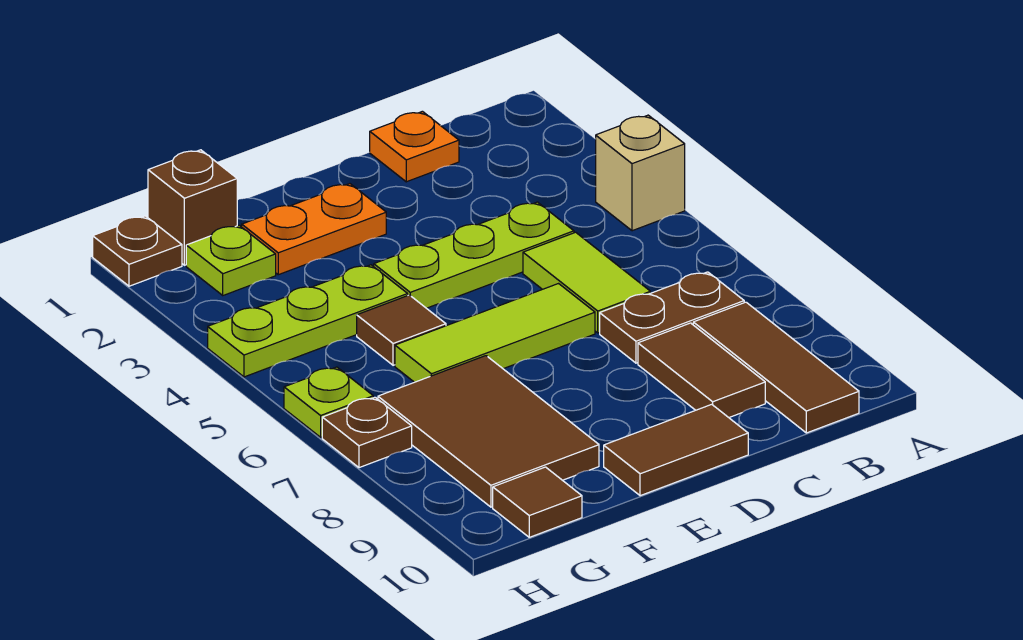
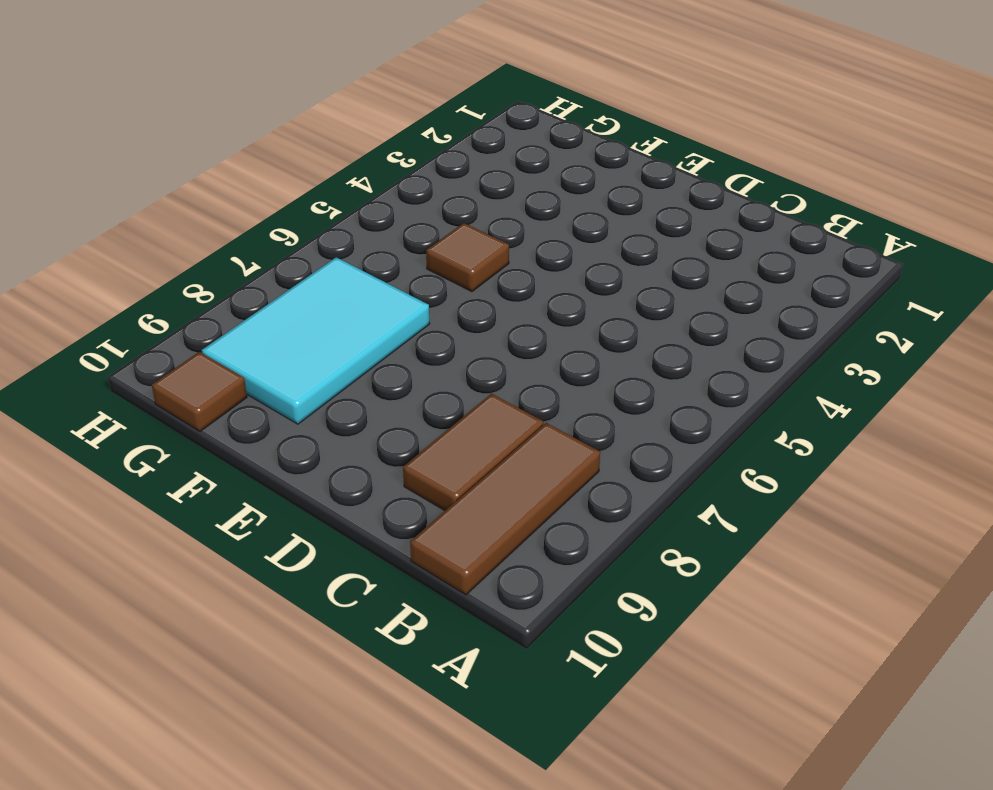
cyan 2x3 tile [202,257,430,424] -> brown 2x3 tile [378,356,599,507]
none -> tan 1x1 brick [596,115,685,231]
none -> brown 1x2 plate [600,272,744,363]
none -> orange 1x1 plate [370,111,459,182]

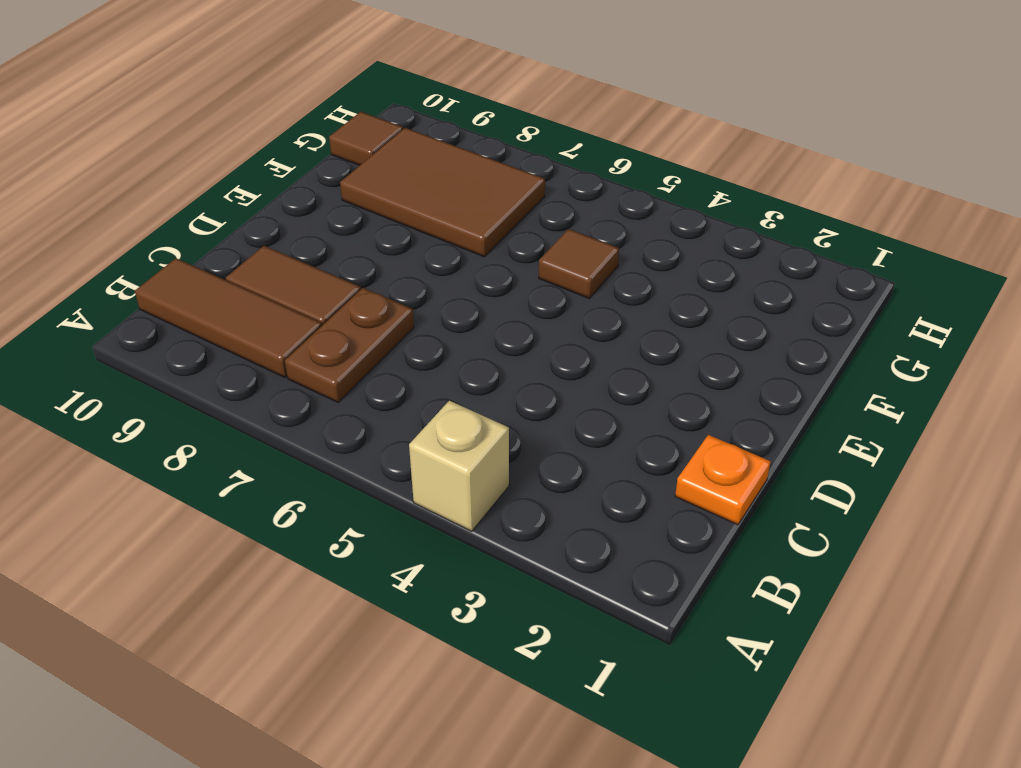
none -> lime 1x3 plate [374,202,574,308]
none -> lime 1x2 tile [523,232,650,333]
none -> lime 1x3 tile [395,284,595,382]

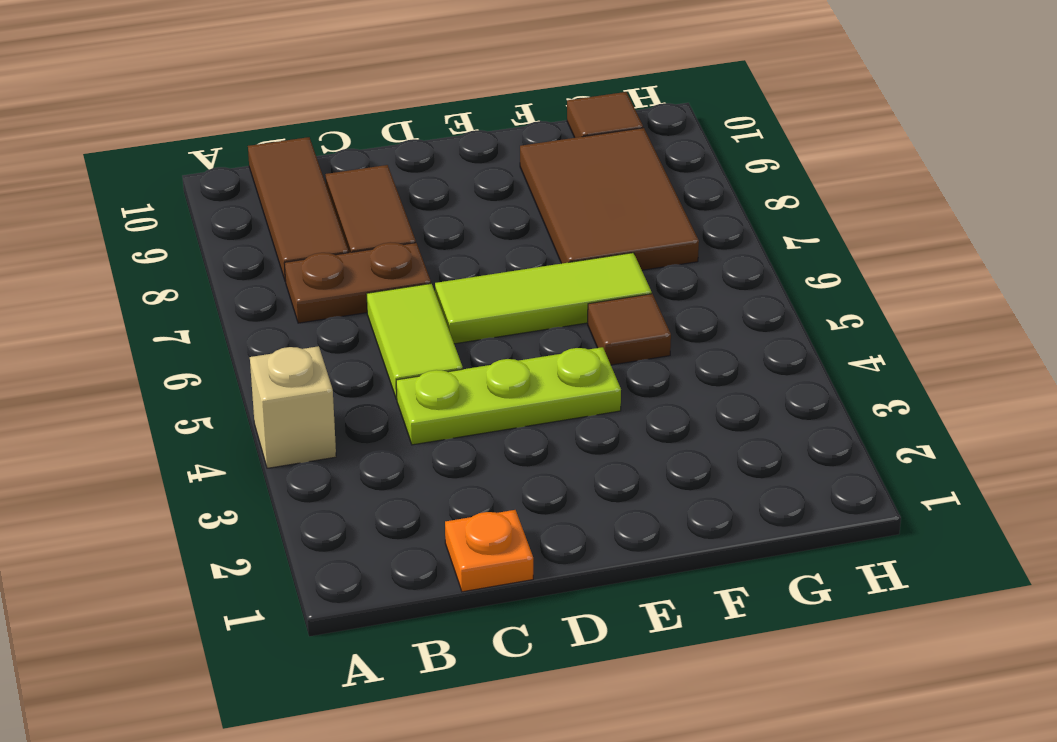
none -> brown 1x2 tile [604,404,748,496]
none -> orange 1x2 plate [242,184,386,275]
none -> lime 1x3 plate [208,265,408,377]

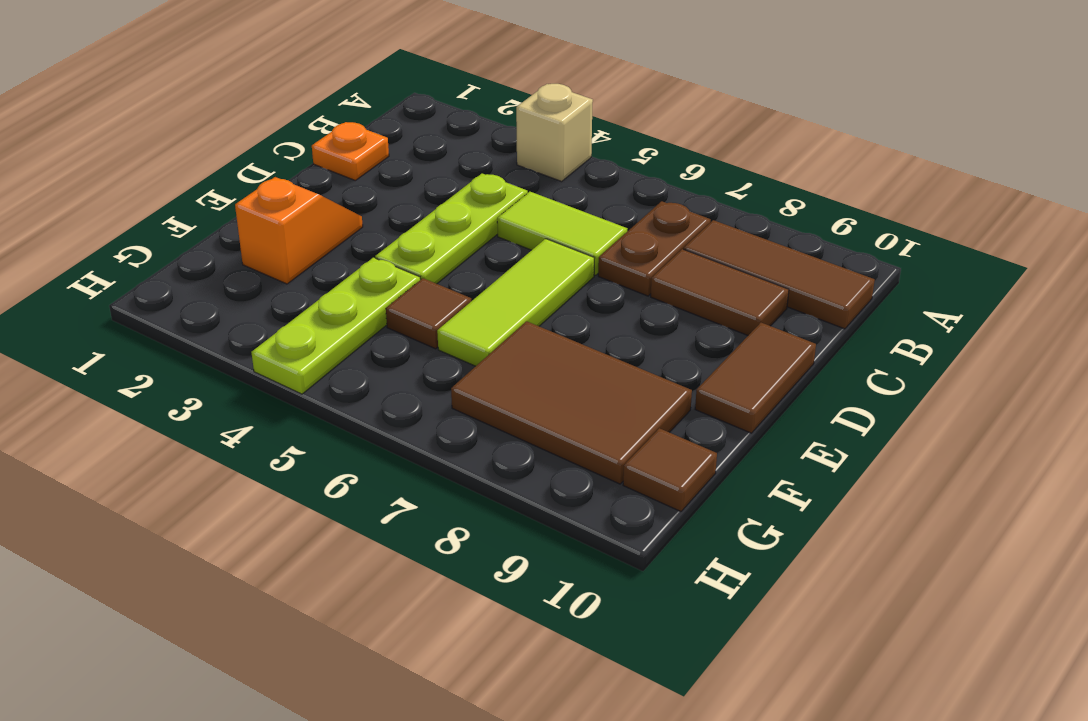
orange 1x2 slope [235,177,363,284] -> orange 1x2 plate [242,184,386,275]
none -> brown 1x1 brick [148,150,237,265]
none -> lime 1x1 plate [186,225,276,295]
none -> brown 1x1 plate [93,216,182,286]

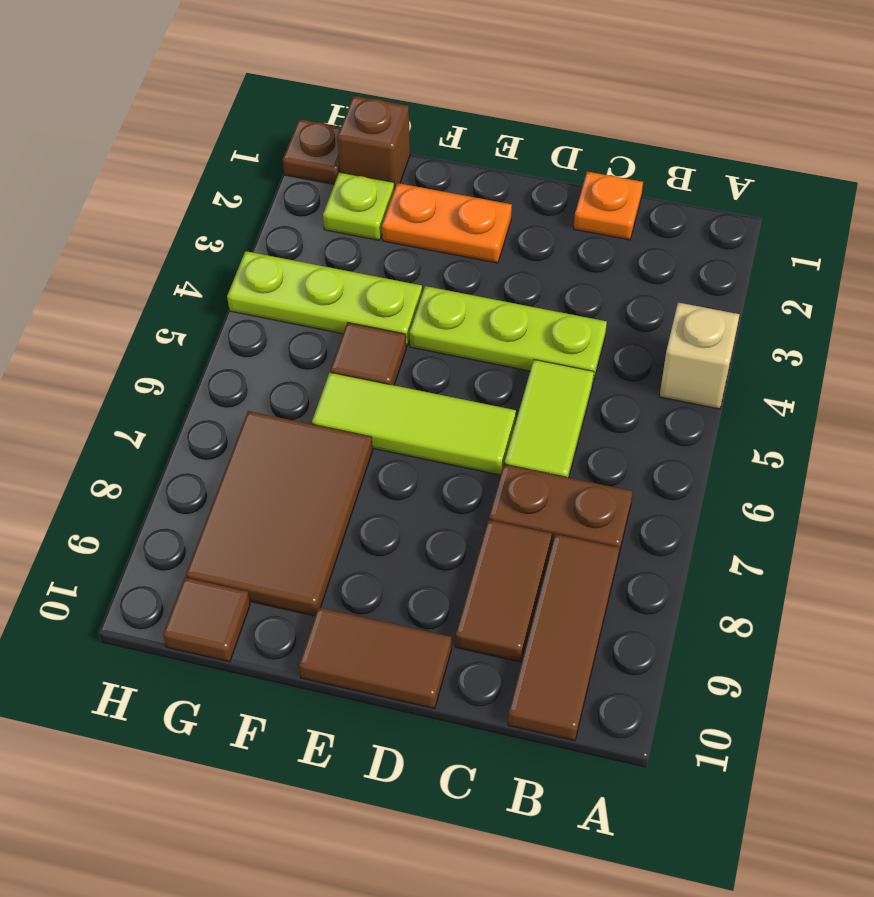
none -> lime 1x1 plate [284,367,373,437]
none -> brown 1x1 plate [322,397,412,468]

